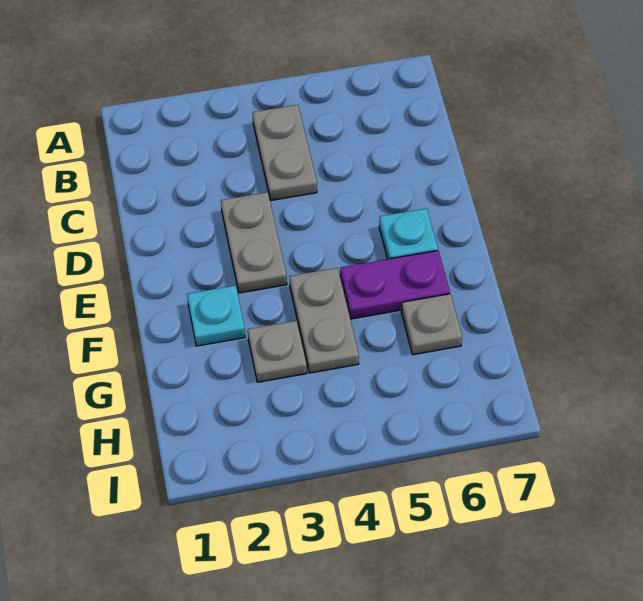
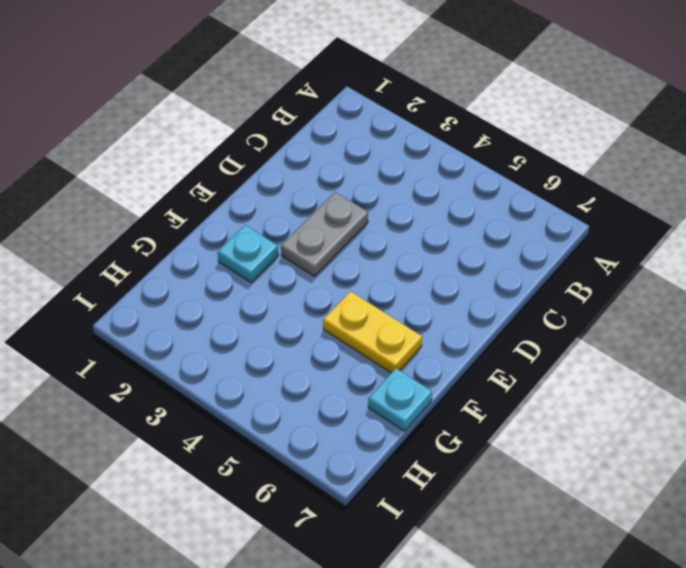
yellow 1x2 plate [323,291,422,373] -> purple 1x2 plate [340,251,450,319]
cyan 1x1 plate [368,368,432,431] -> cyan 1x1 plate moved to [379,208,438,259]
none -> grey 1x2 plate [252,105,317,200]
none -> grey 1x2 plate [289,268,359,373]

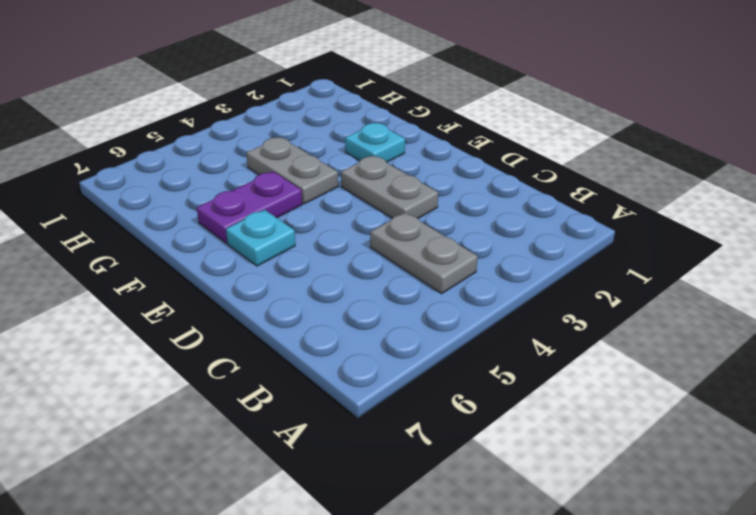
none -> grey 1x1 plate [248,321,307,382]
none -> grey 1x1 plate [401,294,462,355]

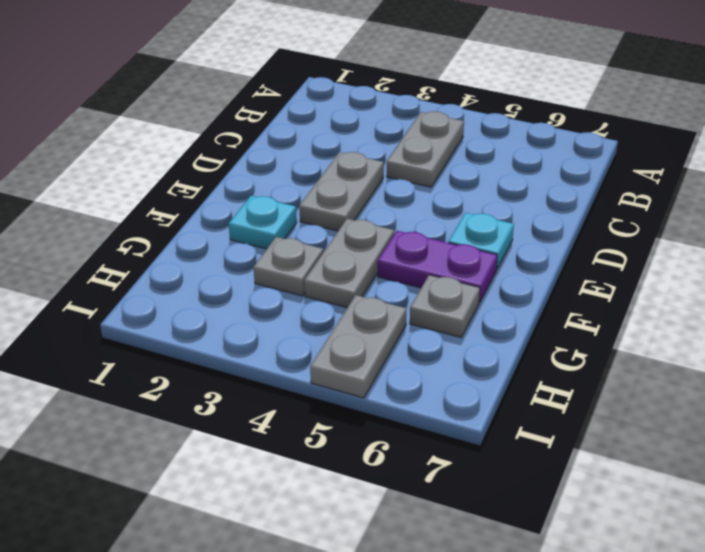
grey 1x2 plate [310,295,406,398] -> none

